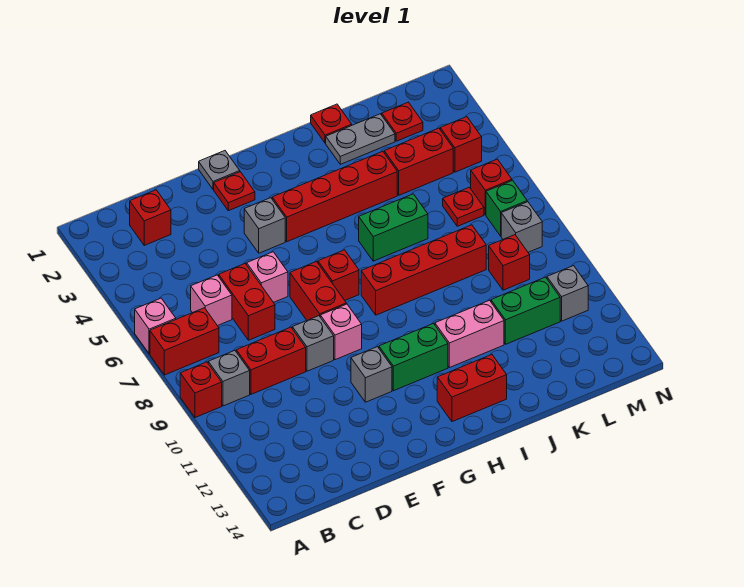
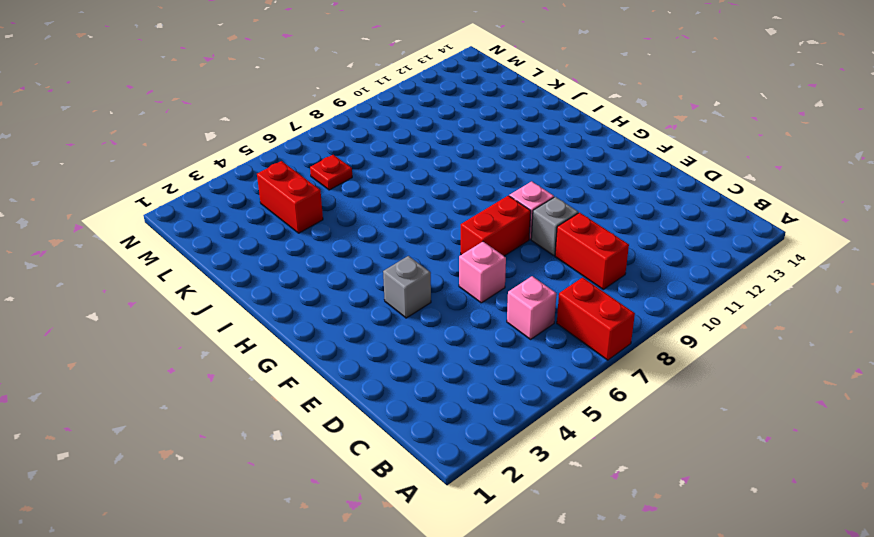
none -> pink 1x1 brick [135,298,176,354]
none -> red 1x1 brick [180,362,222,418]
none -> grey 1x1 brick [208,351,250,406]
none -> red 1x1 brick [130,190,171,245]

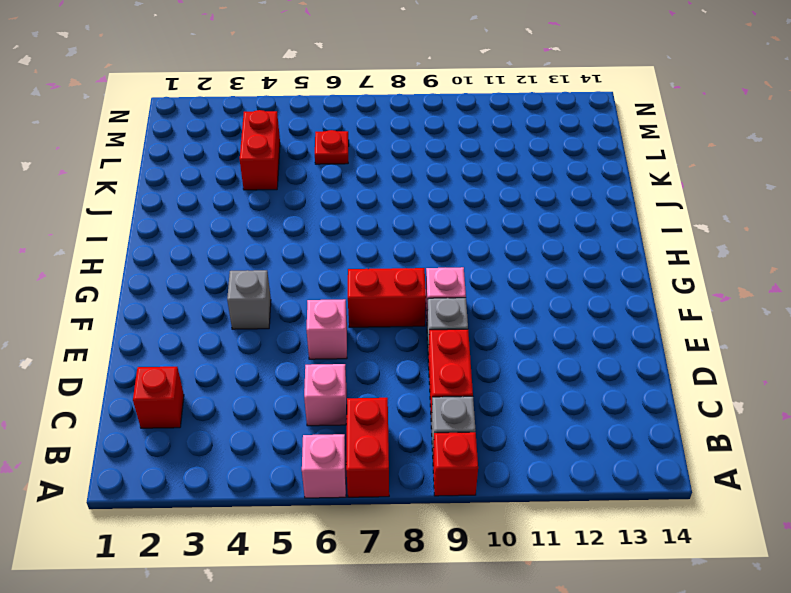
none -> red 1x2 brick [219,264,275,340]
none -> grey 1x1 plate [199,151,240,189]
none -> red 1x1 plate [214,172,255,211]
none -> grey 1x1 brick [351,347,392,402]

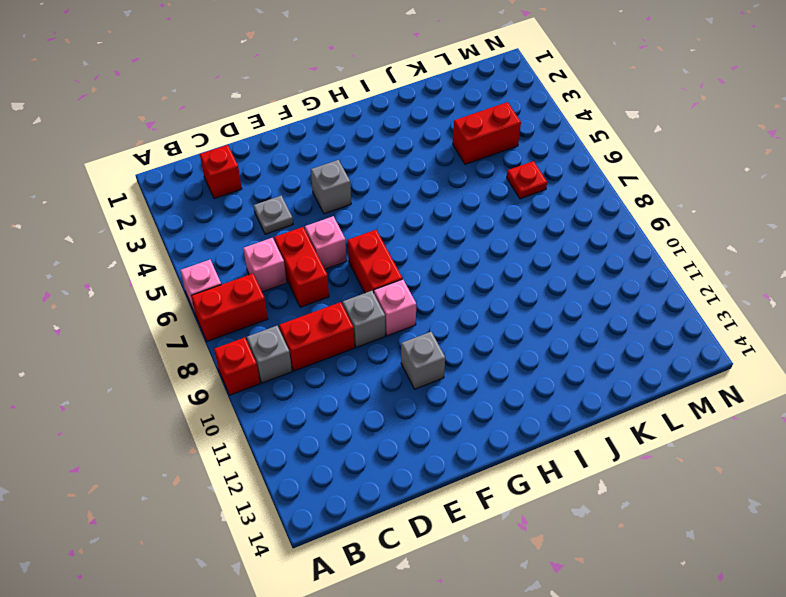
grey 1x1 plate [254,196,293,234] -> grey 1x1 plate moved to [199,151,240,189]
none -> red 1x1 plate [214,172,255,211]
none -> red 1x4 brick [272,151,397,242]
none -> red 1x1 brick [318,250,359,300]
none -> green 1x2 brick [379,324,448,391]

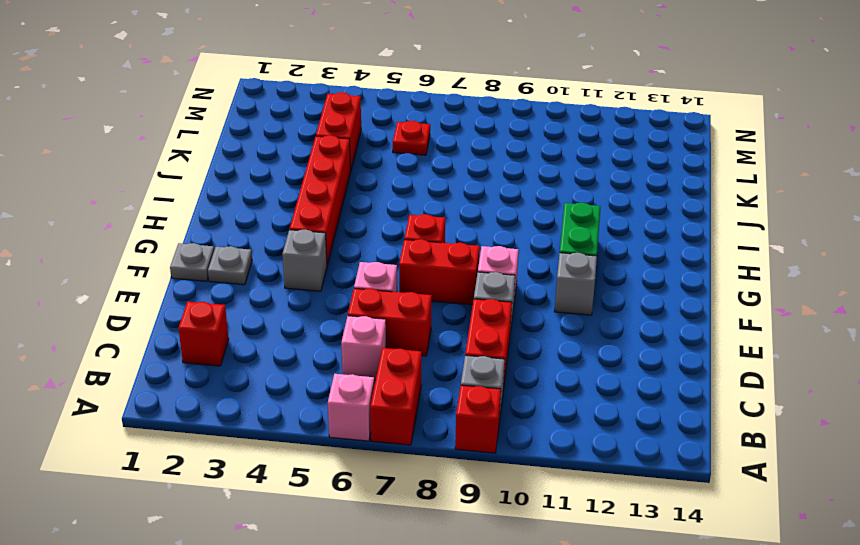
grey 1x1 plate [208,246,252,285] -> red 1x1 plate [214,172,255,211]
none -> red 1x4 brick [361,225,486,315]
none -> red 1x2 brick [437,355,507,422]
none -> green 1x2 brick [359,194,428,261]
none -> pink 1x2 brick [435,300,504,368]

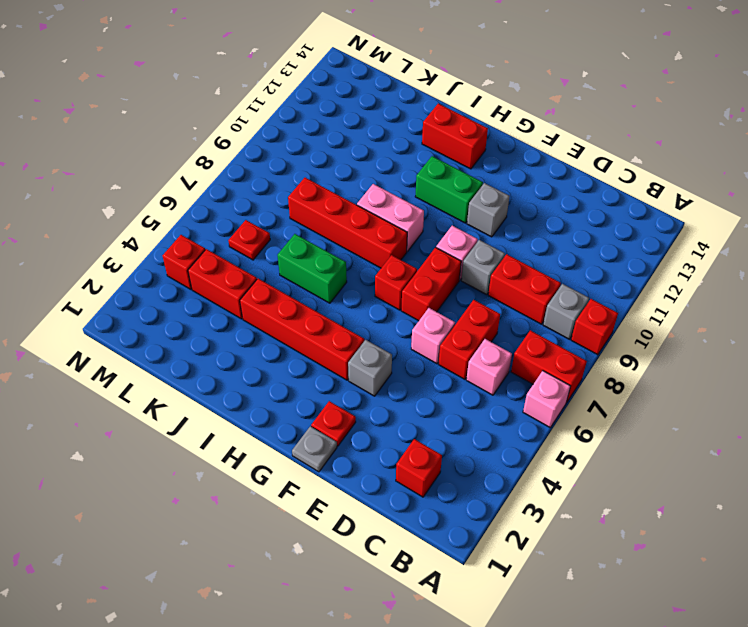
pink 1x2 brick [357,184,424,251] -> pink 1x2 brick moved to [435,300,504,368]
none -> red 1x1 plate [311,104,352,143]
none -> grey 1x2 plate [326,114,395,164]
none -> green 1x2 brick [491,277,560,344]
none -> red 1x1 plate [382,102,423,141]

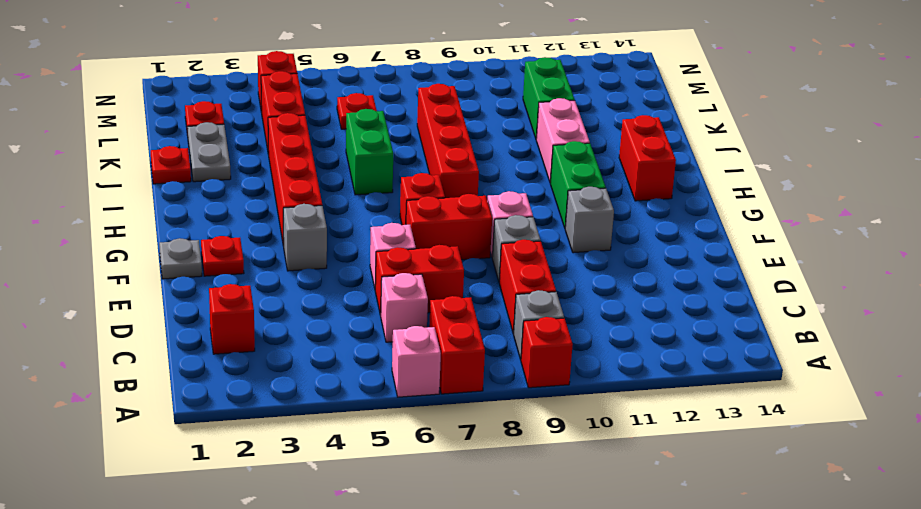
none -> red 1x1 brick [489,235,530,290]
none -> red 1x1 brick [471,159,512,215]
none -> green 1x1 brick [486,181,527,236]
none -> grey 1x1 brick [501,202,542,252]

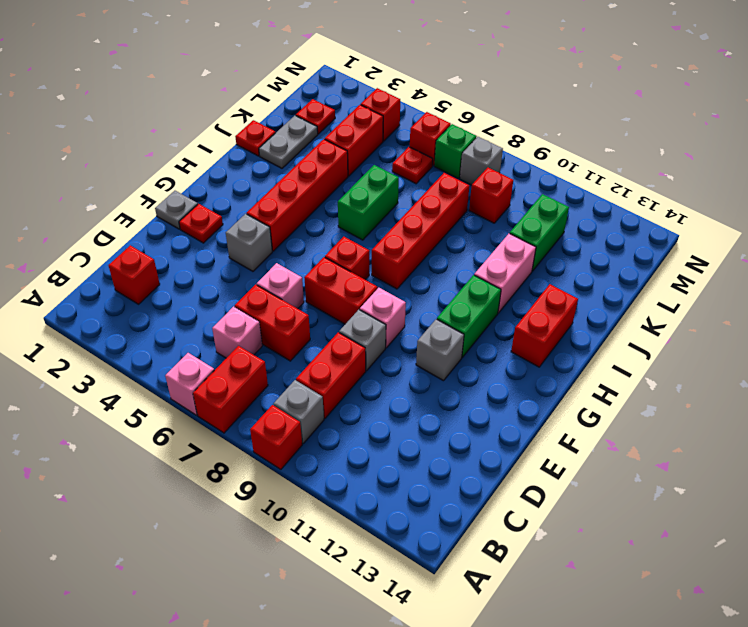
none -> grey 1x1 brick [547,266,588,321]

